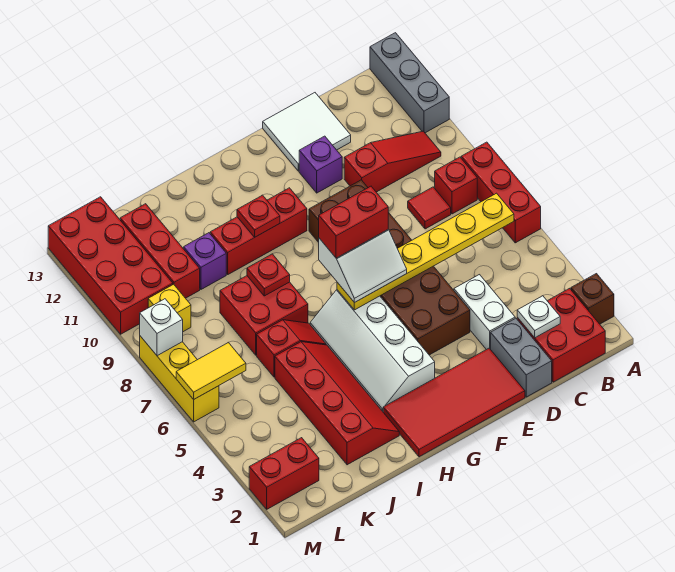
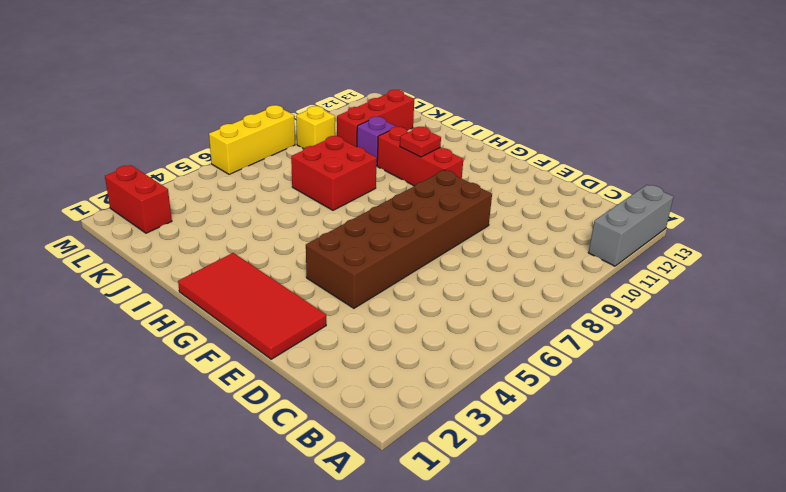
none -> brown 1x1 brick [571,274,614,324]
none -> red 1x3 brick [461,142,541,243]
none -> red 2x2 brick [517,288,605,382]
none -> red 1x1 brick [435,157,477,214]

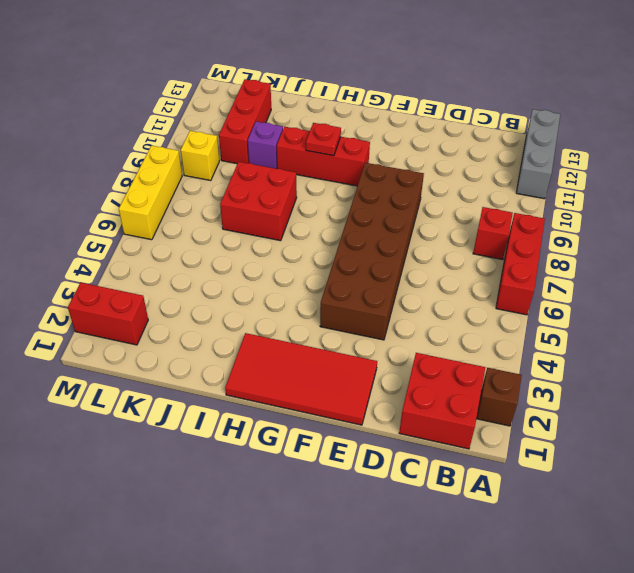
none -> red 1x3 slope [344,131,441,192]
none -> red 1x1 tile [408,187,451,229]
none -> grey 1x2 brick [491,318,552,397]
none -> white 1x2 brick [454,275,515,350]

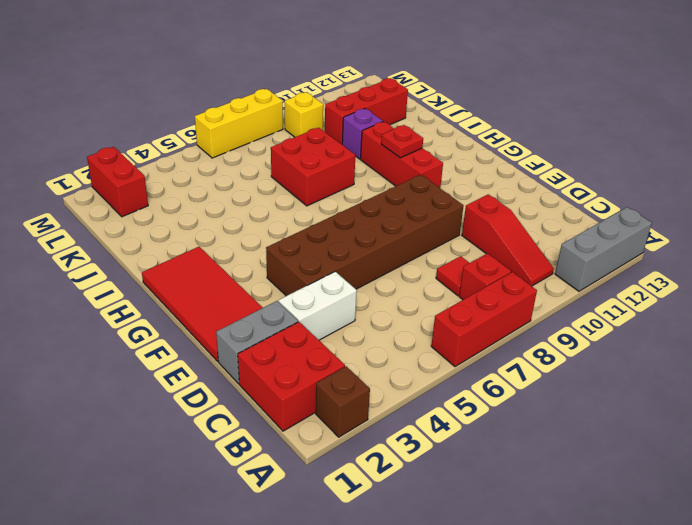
none -> white 2x2 tile [263,93,351,171]
none -> purple 1x1 brick [299,136,342,193]
none -> white 2x4 slope [310,290,435,411]
none -> red 2x4 slope [275,342,399,465]

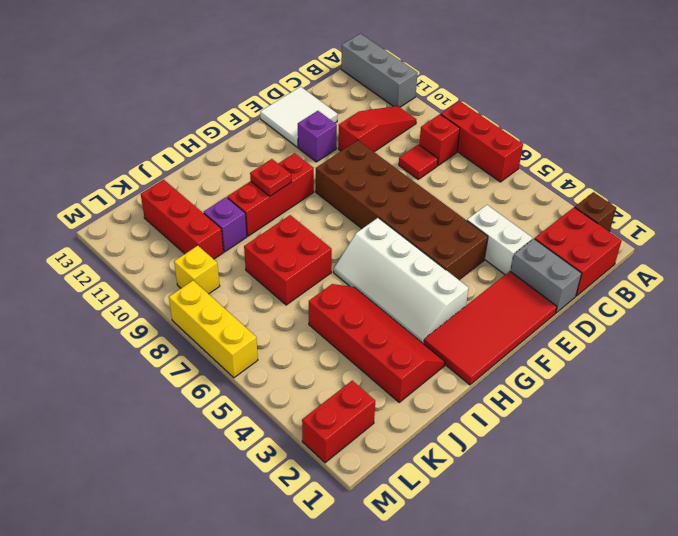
none -> red 1x2 slope [257,320,326,377]
none -> red 2x4 brick [48,197,173,334]
none -> yellow 1x6 plate [337,193,514,310]
none -> white 1x1 plate [517,296,560,338]

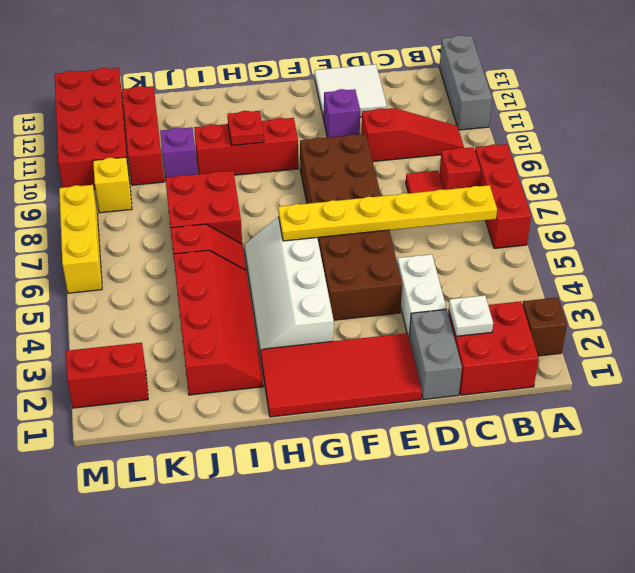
none -> red 1x1 plate [247,254,290,296]
none -> yellow 1x2 tile [176,342,246,399]
none -> white 1x1 brick [140,299,183,356]
none -> white 2x2 slope [319,229,407,303]

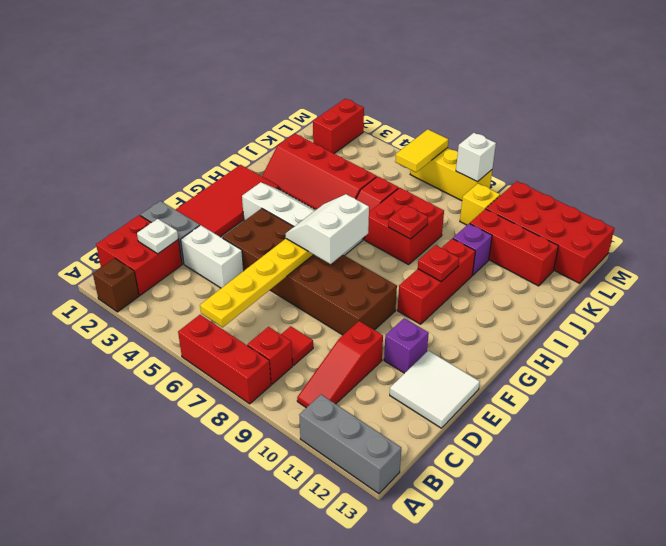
none -> red 1x2 brick [319,186,388,258]

